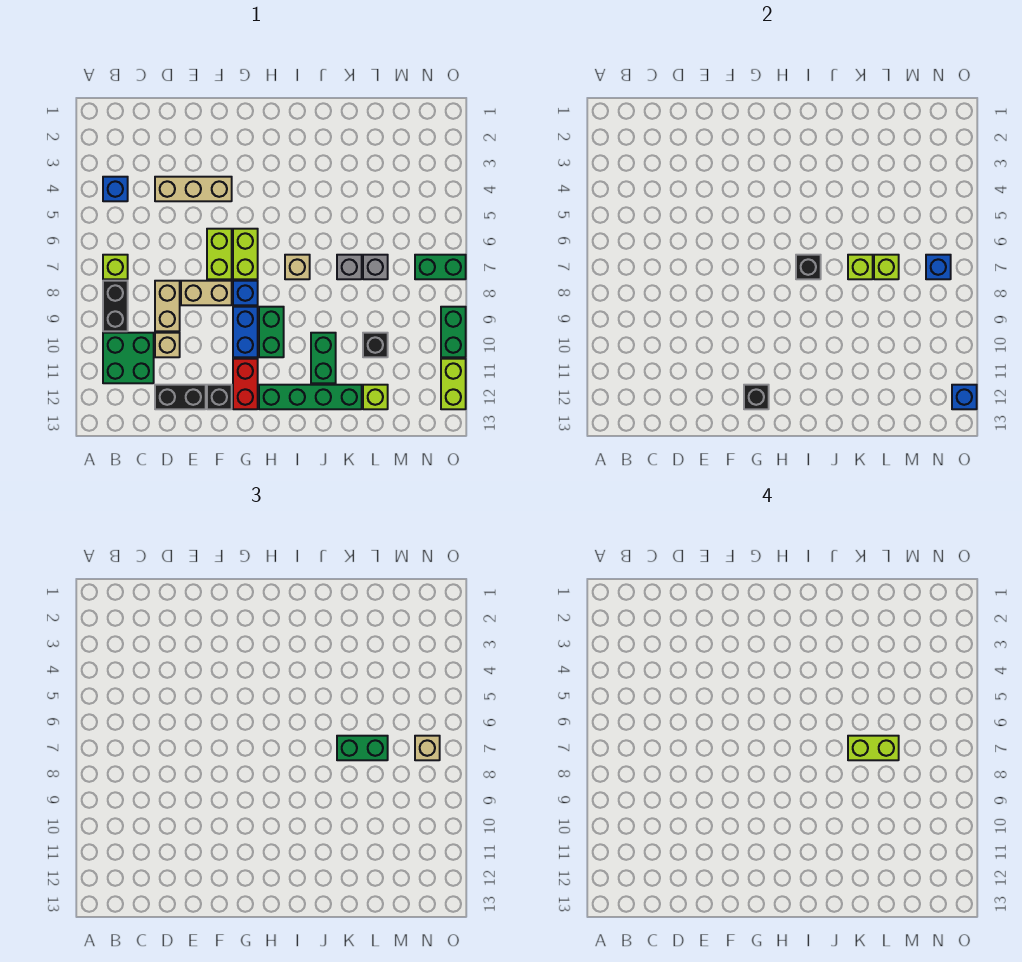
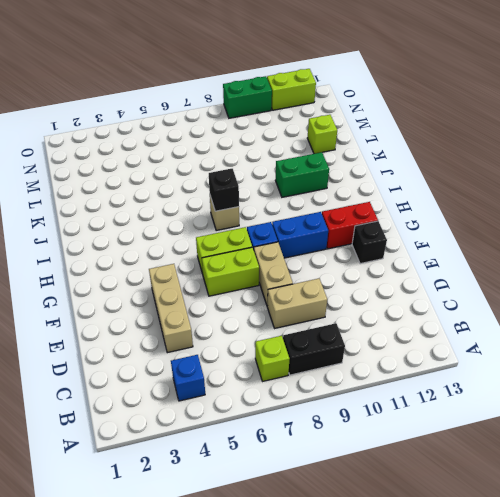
none -> green 2x2 brick [103,333,154,383]
none -> tan 1x1 brick [155,333,180,357]
none -> black 1x2 brick [155,385,206,409]
none -> green 1x2 brick [259,307,284,357]

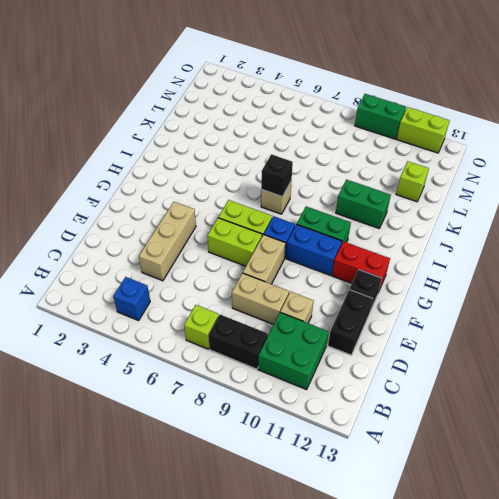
none -> green 1x4 brick [259,385,362,409]
none -> grey 1x1 brick [337,255,362,279]
none -> grey 1x1 brick [363,255,388,279]
none -> black 1x1 brick [363,333,388,357]

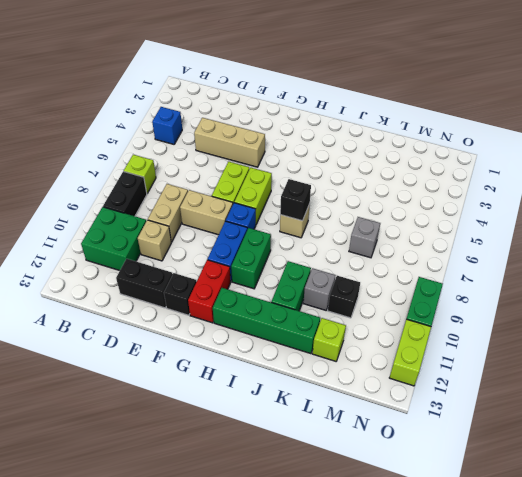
grey 1x1 brick [303,268,336,310] -> grey 1x1 brick moved to [337,255,362,279]
none -> green 1x2 brick [415,255,466,279]
none -> black 1x1 brick [744,385,769,409]
none -> lime 1x1 brick [848,255,873,279]
none -> lime 1x1 brick [874,255,899,279]

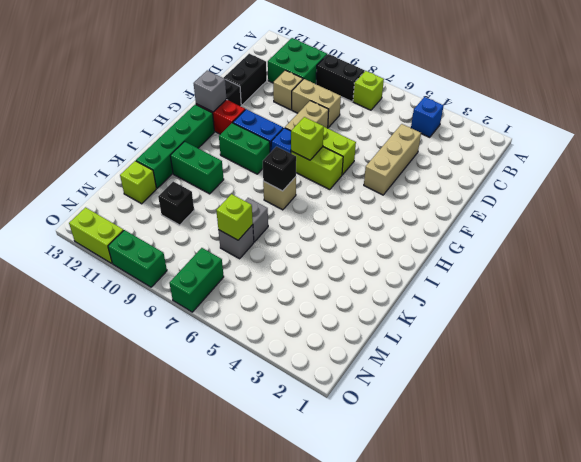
lime 1x1 brick [291,117,324,160] -> lime 1x1 brick moved to [848,255,873,279]
grey 1x1 brick [194,71,226,112] -> black 1x1 brick [744,385,769,409]
none -> blue 1x1 brick [926,255,951,279]
none -> blue 1x1 brick [952,385,977,409]
none -> green 1x2 brick [337,736,388,760]
none -> tan 1x1 brick [415,736,440,760]

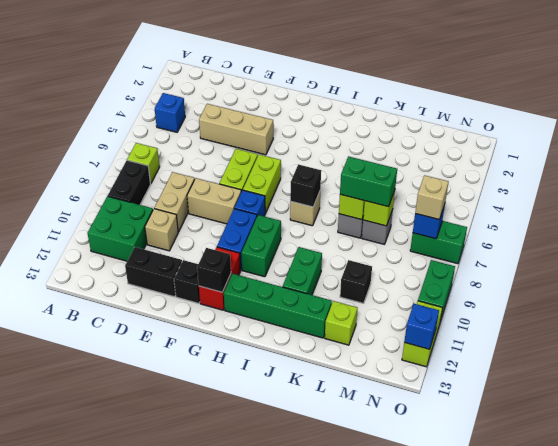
none -> lime 1x2 brick [848,736,899,760]

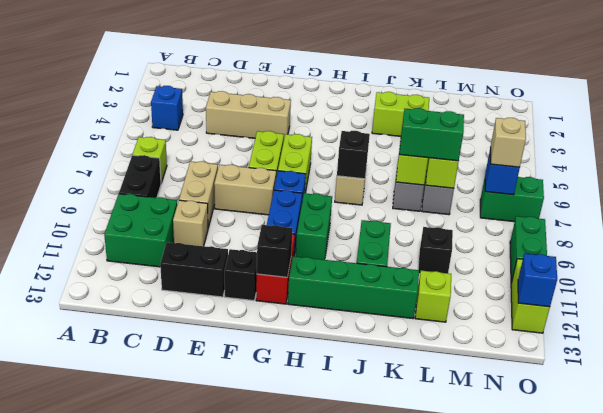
lime 1x2 brick [372,92,429,136] -> lime 1x2 brick moved to [848,736,899,760]

